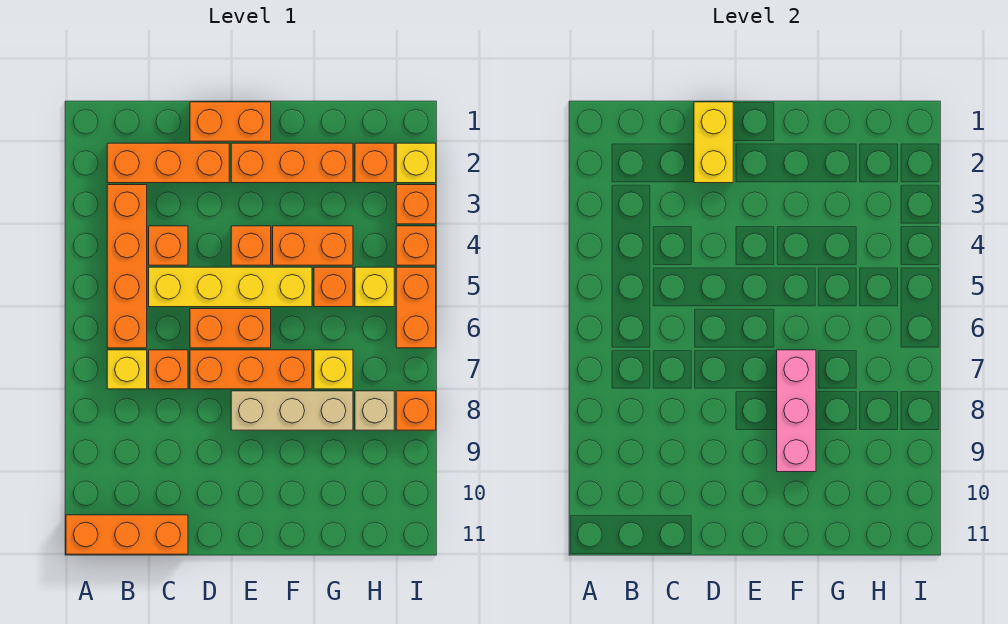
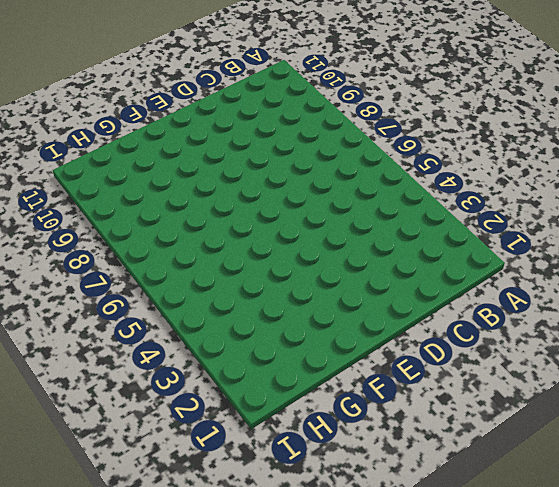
none -> orange 1x3 brick [66,515,188,554]
none -> orange 1x3 brick [107,143,229,183]
none -> orange 1x4 brick [107,185,147,348]

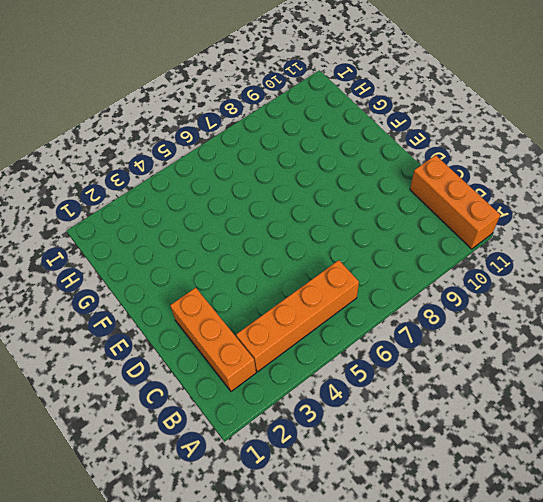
none -> yellow 1x1 brick [107,350,147,389]
none -> orange 1x1 brick [149,226,188,265]
none -> yellow 1x4 brick [149,267,312,307]

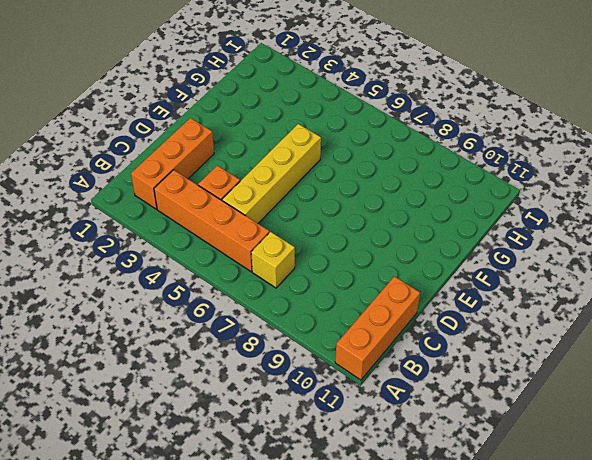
none -> orange 1x1 brick [149,350,188,389]
none -> orange 1x2 brick [190,102,271,141]
none -> orange 1x2 brick [190,309,271,348]

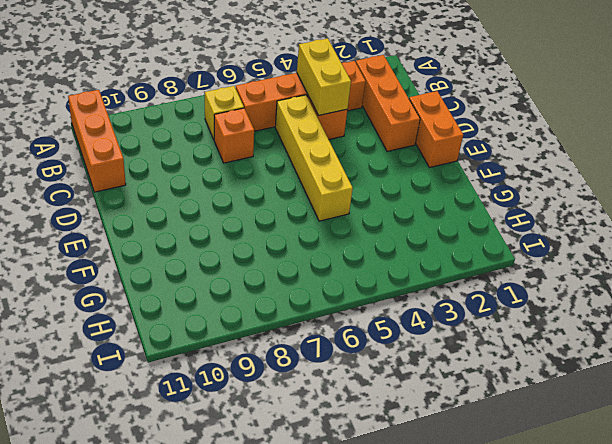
yellow 1x2 brick [297,38,351,116] -> yellow 1x2 brick turned to [694,102,733,183]
none -> orange 1x2 brick [190,309,271,348]
none -> orange 1x3 brick [190,350,312,389]
none -> orange 1x3 brick [231,143,353,183]

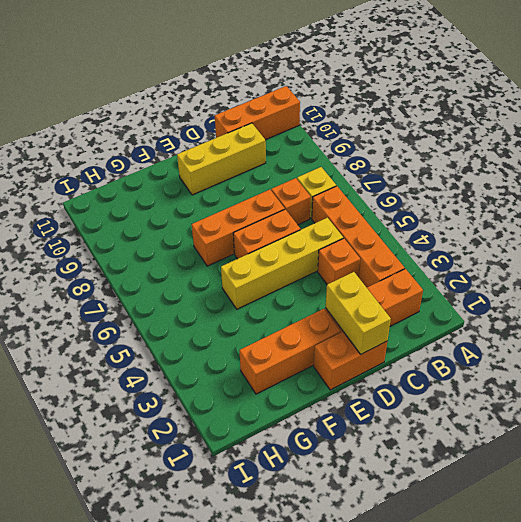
yellow 1x3 brick [177,123,266,195] -> none
none -> orange 1x1 brick [231,226,271,265]
none -> tan 1x3 brick [231,391,353,430]
none -> orange 1x2 brick [273,226,353,265]

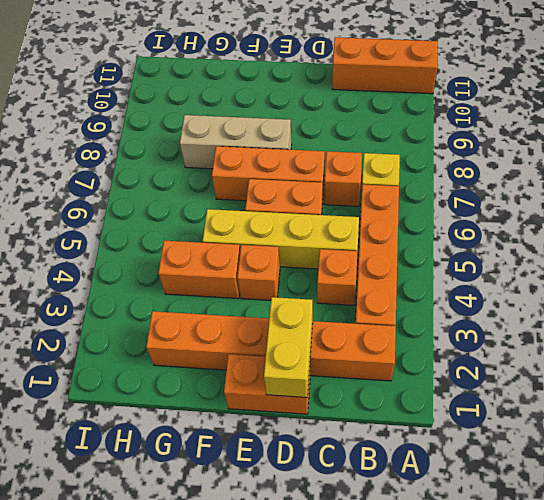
none -> orange 1x1 brick [314,267,353,307]
none -> yellow 1x1 brick [314,350,353,389]
none -> orange 1x1 brick [355,143,394,183]

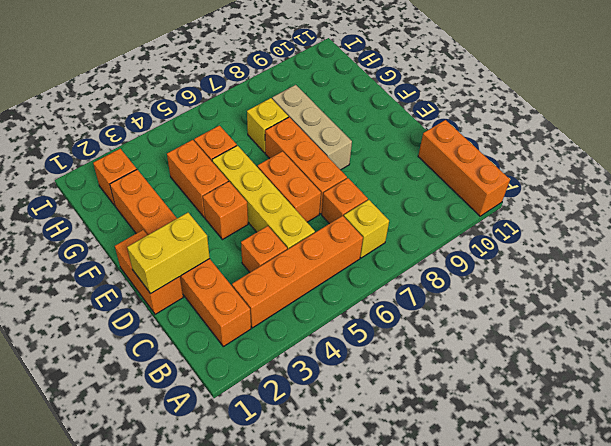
none -> yellow 1x1 brick [355,267,394,307]
none -> tan 1x1 brick [355,391,394,430]
none -> yellow 1x1 brick [396,143,436,183]

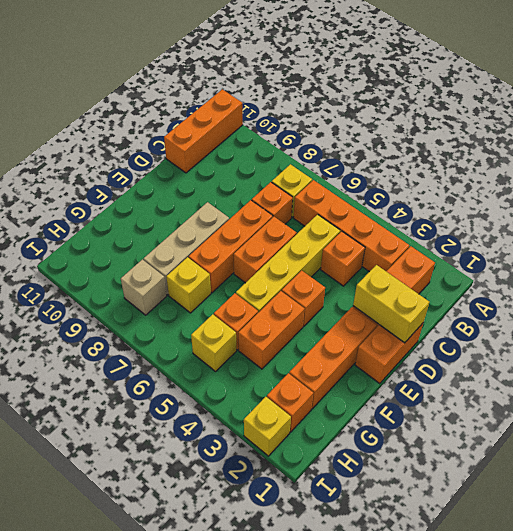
none -> orange 1x1 brick [396,185,436,224]
none -> orange 1x1 brick [396,226,436,265]
none -> orange 1x2 brick [396,267,436,348]

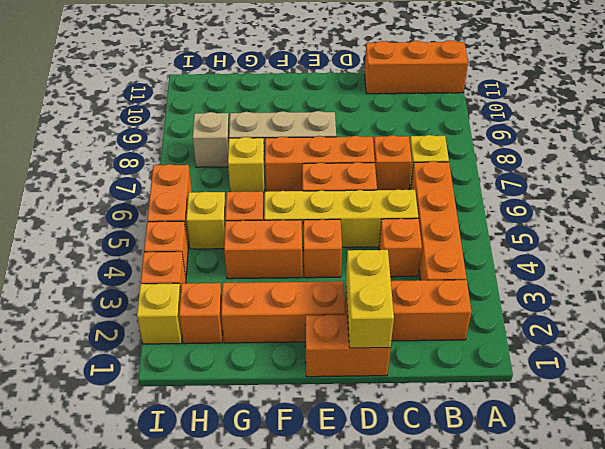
none -> orange 1x1 brick [396,391,436,430]
none -> pink 1x3 brick [777,350,816,472]

